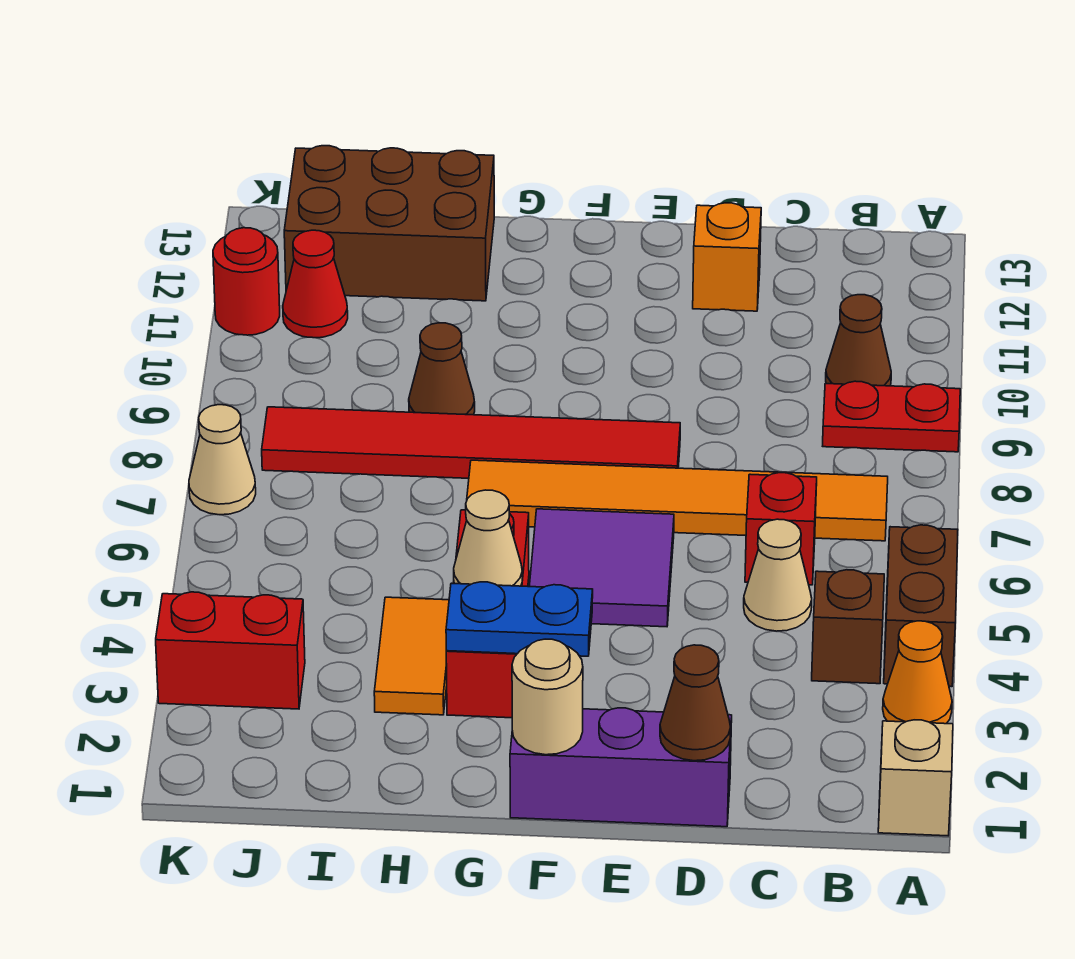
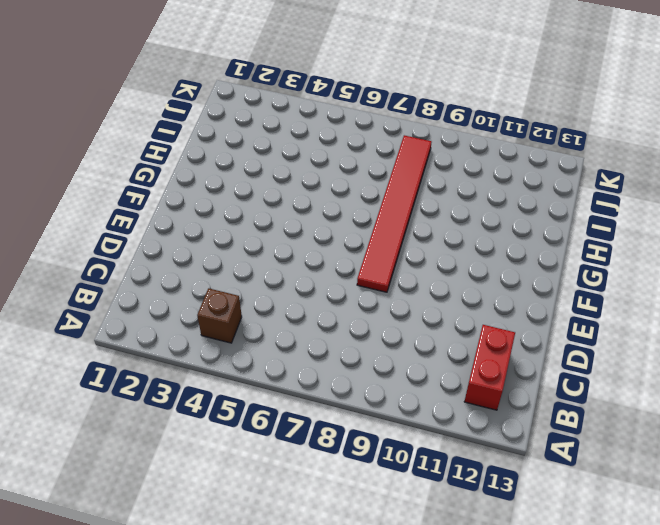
red 1x2 brick [464,325,515,410] -> red 1x2 brick moved to [156,592,305,709]
none -> tan 1x1 brick [878,720,953,836]
none -> orange 1x1 cone [883,621,952,724]
none -> brown 1x2 brick [884,525,958,687]

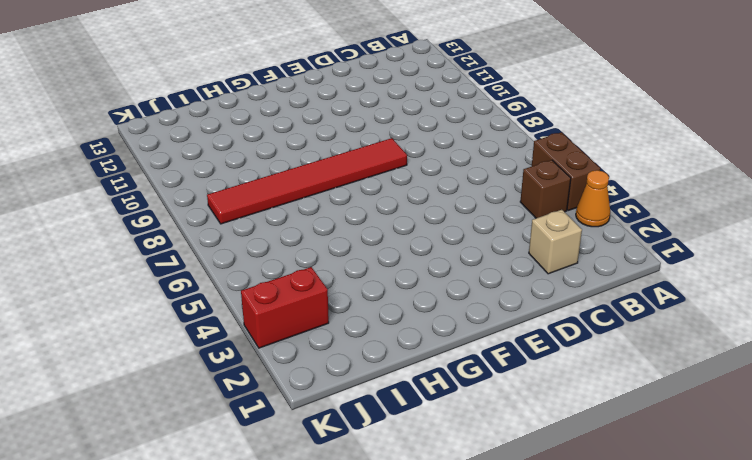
tan 1x1 brick [529,210,582,274] -> tan 1x1 brick moved to [878,720,953,836]
none -> red 1x2 plate [823,381,960,452]
none -> orange 1x6 tile [467,460,888,541]
none -> brown 1x1 cone [826,295,891,386]

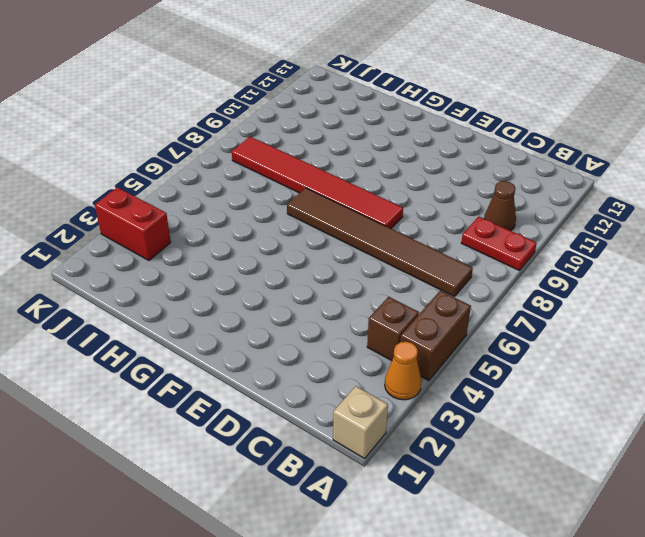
brown 1x6 tile [287,188,473,297] -> orange 1x6 tile [467,460,888,541]
none -> tan 1x1 cone [744,519,812,631]
none -> red 1x1 brick [745,473,817,585]
none -> purple 1x3 brick [510,708,732,827]

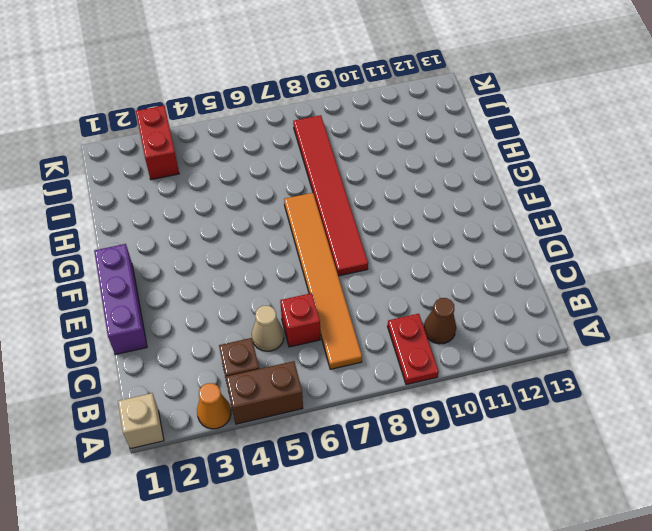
none -> orange 1x1 brick [693,203,761,311]
none -> purple 2x2 tile [529,509,674,627]
none -> red 1x3 brick [446,510,529,718]

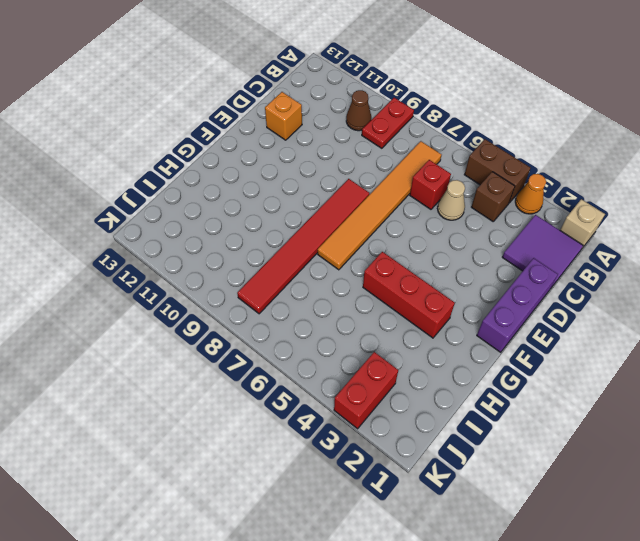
purple 2x2 tile [502,215,583,288] -> purple 2x2 tile moved to [529,509,674,627]
none -> orange 1x2 tile [374,597,449,715]
none -> brown 1x1 cone [409,323,475,415]
none -> brown 2x3 brick [284,146,494,301]

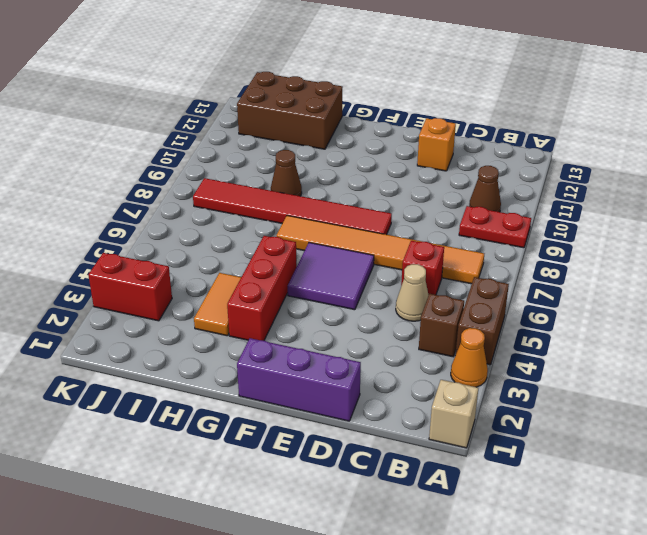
none -> red 1x1 cone [283,230,348,338]
none -> tan 1x1 cone [189,405,256,515]
none -> red 1x1 round brick [213,228,280,335]

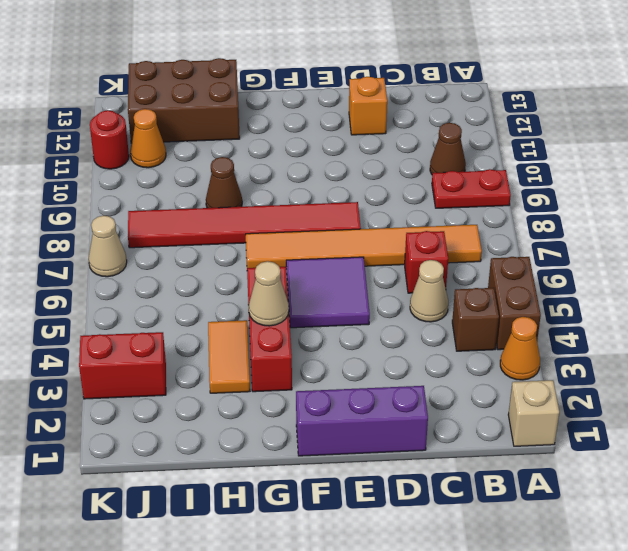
orange 1x1 cone [130,109,166,168] -> red 1x1 cone [283,230,348,338]
none -> brown 1x1 cone [660,645,731,761]
none -> tan 1x1 round brick [512,639,583,755]
none -> blue 1x2 plate [446,582,593,656]

